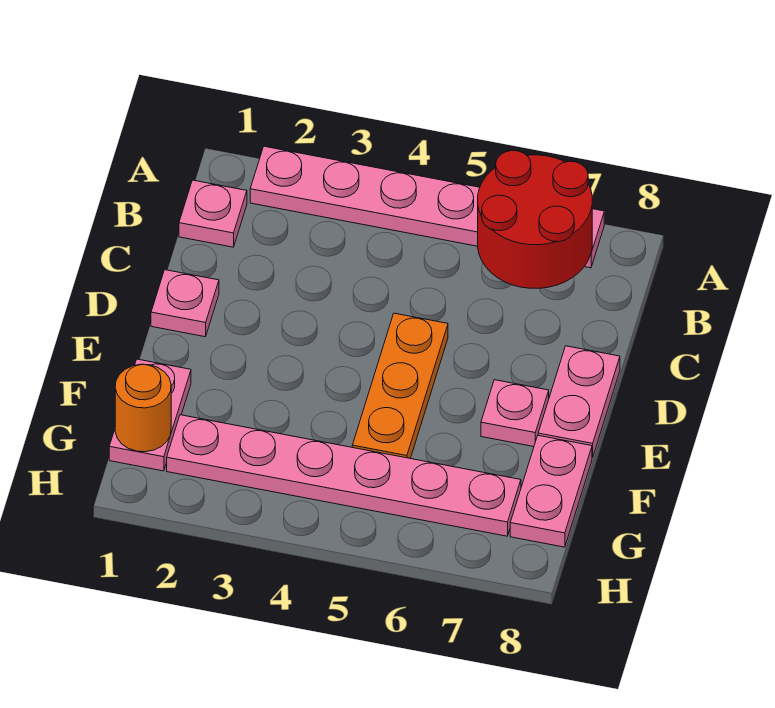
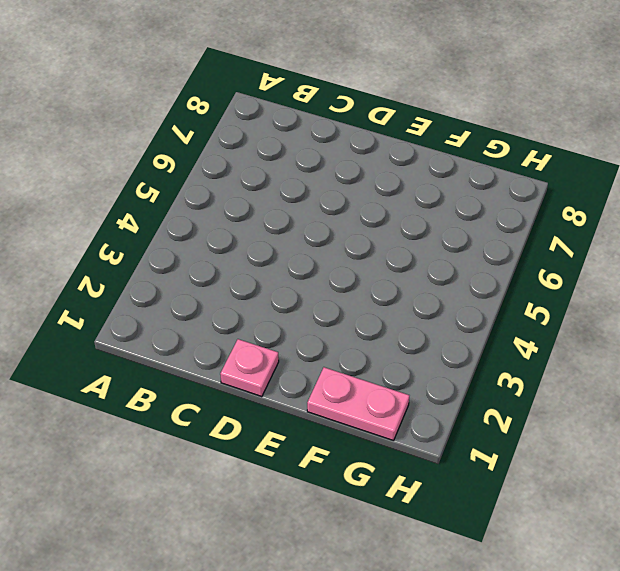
none -> pink 1x6 plate [250,146,604,268]
none -> pink 1x1 plate [179,180,247,247]

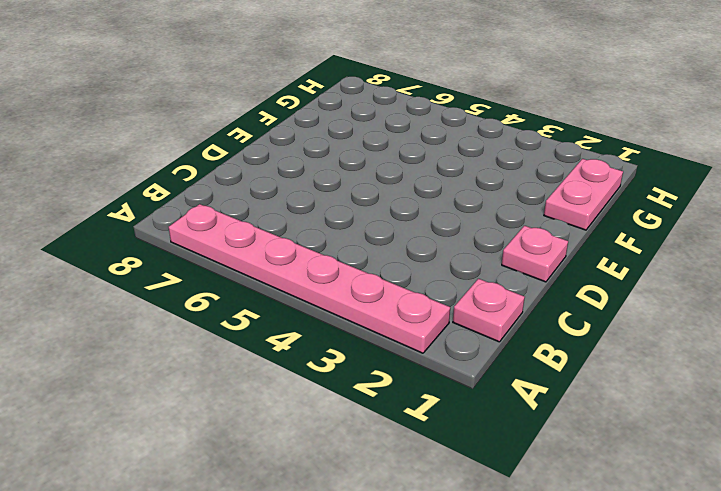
none -> orange 1x3 plate [352,313,448,458]
none -> pink 1x2 plate [538,346,620,458]

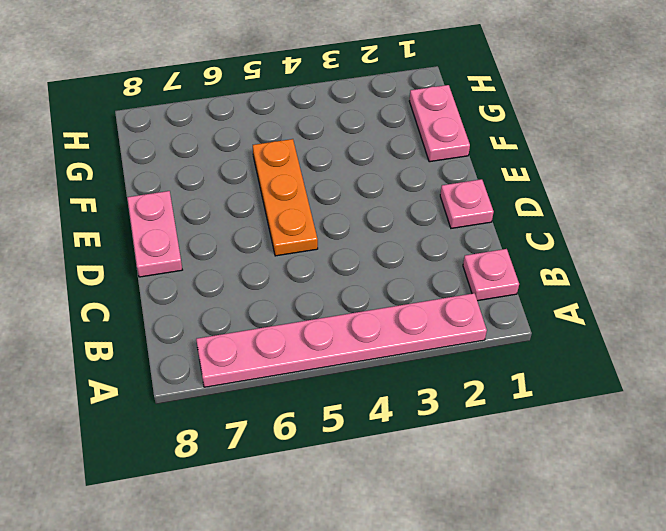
none -> pink 1x1 plate [481,380,549,447]
none -> pink 1x2 plate [510,435,592,547]

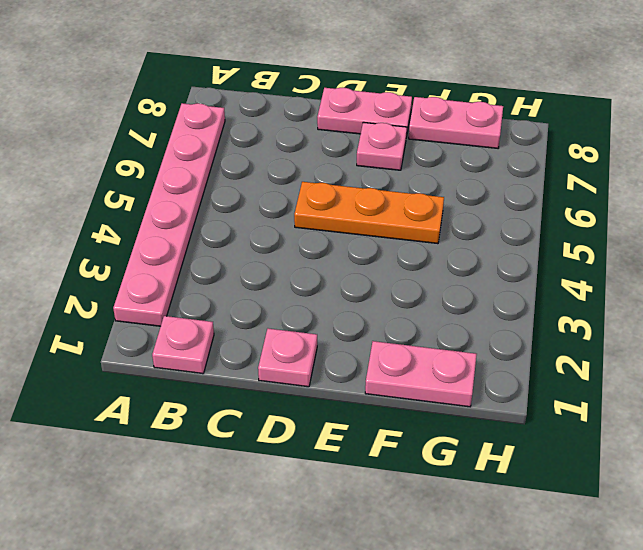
none -> pink 1x6 plate [167,415,521,536]
none -> red 2x2 round brick [478,151,592,288]

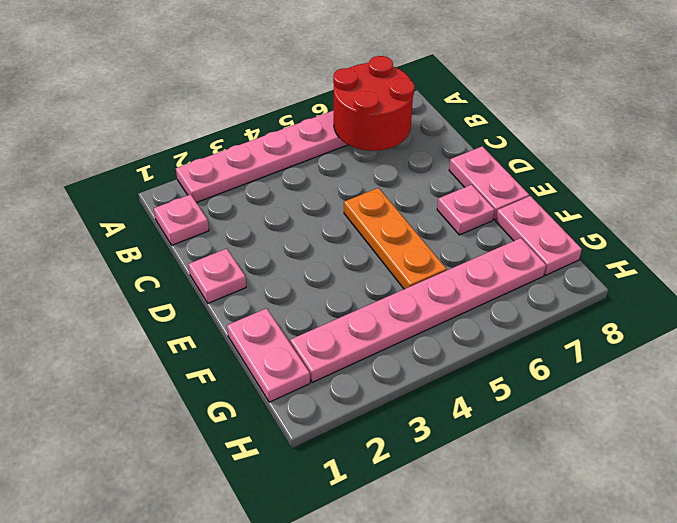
none -> orange 1x1 round brick [115,364,171,452]

